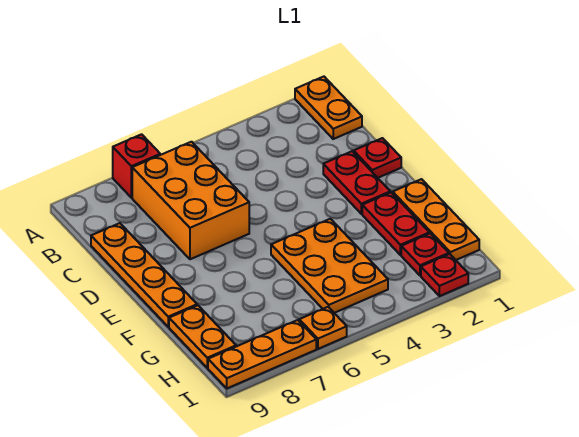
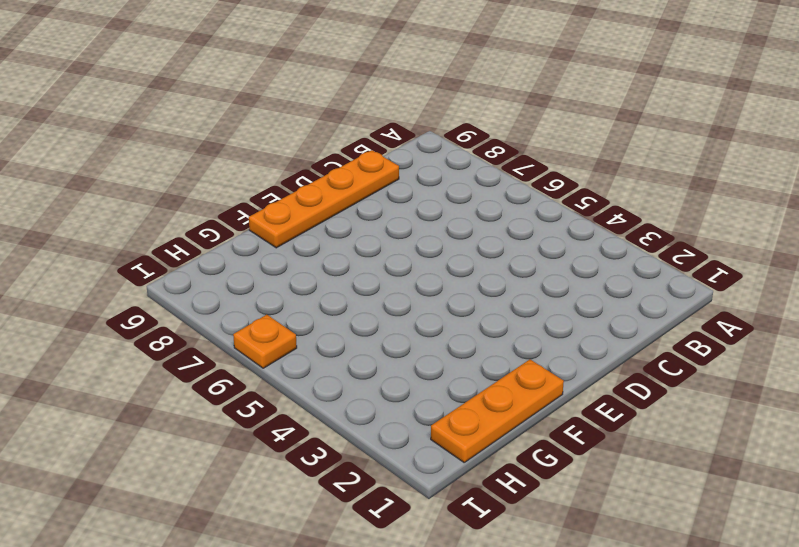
none -> orange 1x2 plate [295,77,362,139]
none -> red 1x1 brick [113,134,160,198]
none -> orange 2x3 brick [132,142,249,259]

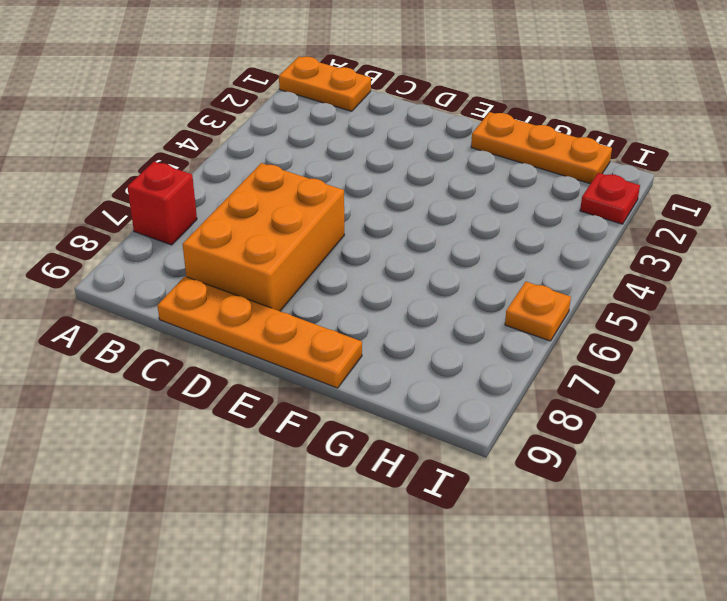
orange 2x3 brick [183,163,344,311] -> orange 2x3 brick turned to [132,142,249,259]
none -> red 1x1 plate [354,138,401,178]
none -> red 1x2 plate [323,151,390,214]
none -> red 1x2 plate [362,192,429,255]

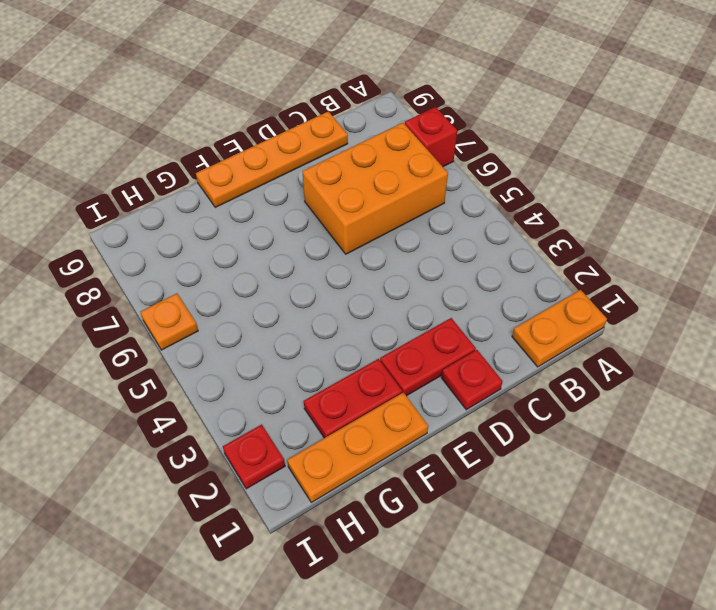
none -> orange 2x3 plate [271,219,388,313]
none -> orange 1x2 plate [169,305,236,368]
none -> red 1x1 plate [401,234,449,276]

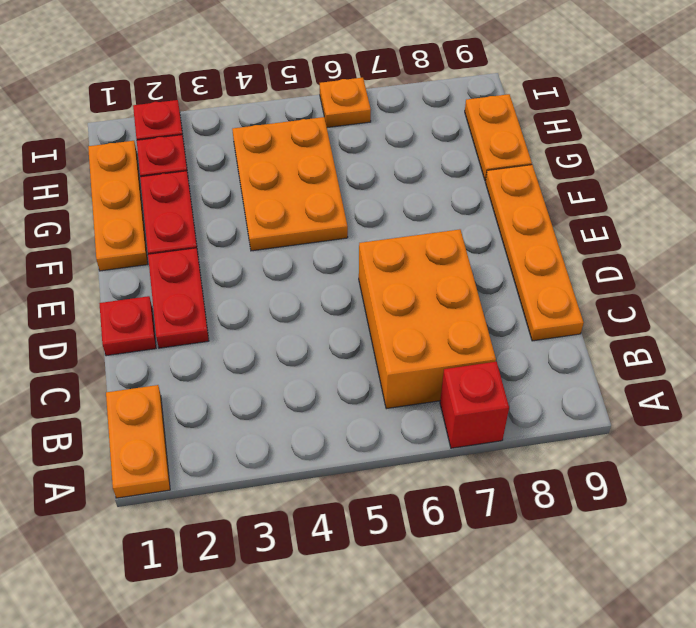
none -> orange 1x3 plate [208,320,316,388]

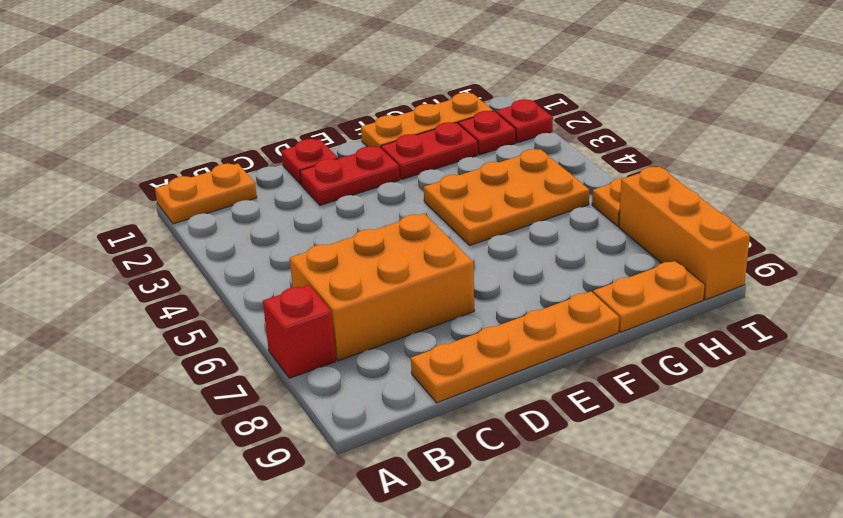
orange 1x3 brick [619,167,750,300] -> orange 1x3 plate [208,320,316,388]

